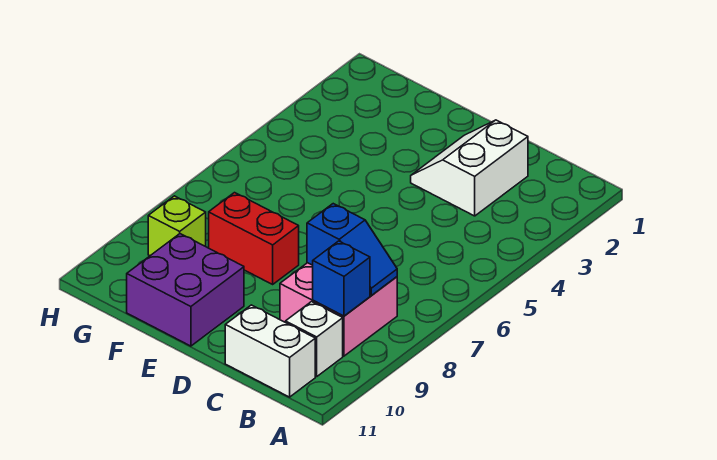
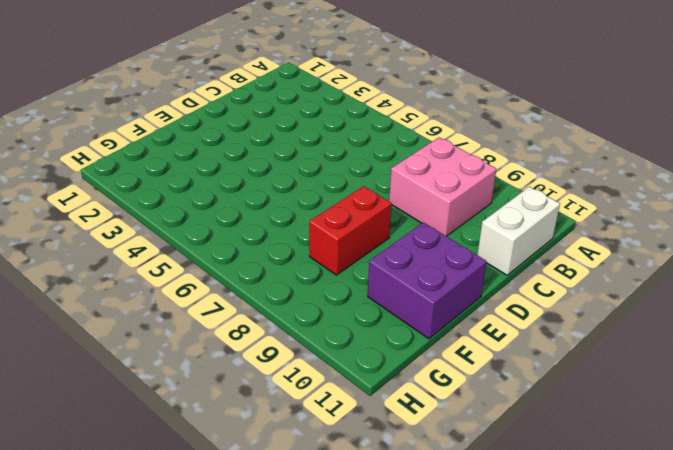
none -> white 1x1 brick [286,302,343,376]
none -> white 2x2 slope [411,120,528,216]

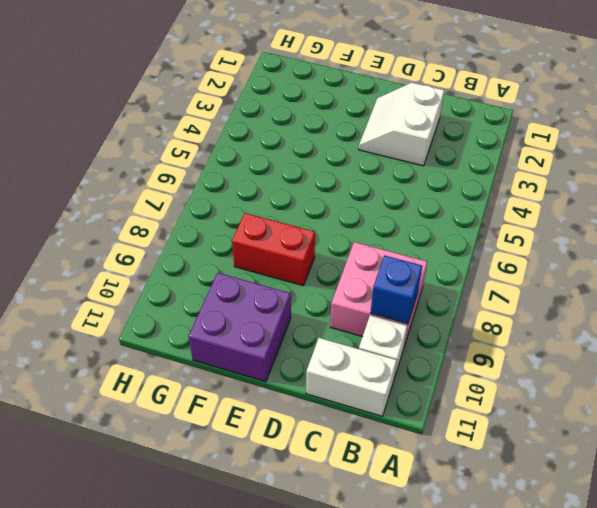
none -> lime 1x1 brick [148,196,206,256]
none -> blue 1x2 slope [307,204,397,296]

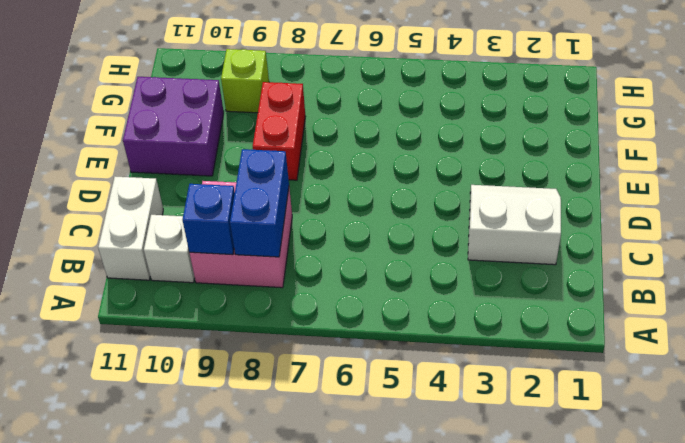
blue 1x2 brick [230,149,289,257] -> blue 1x2 slope [307,204,397,296]

